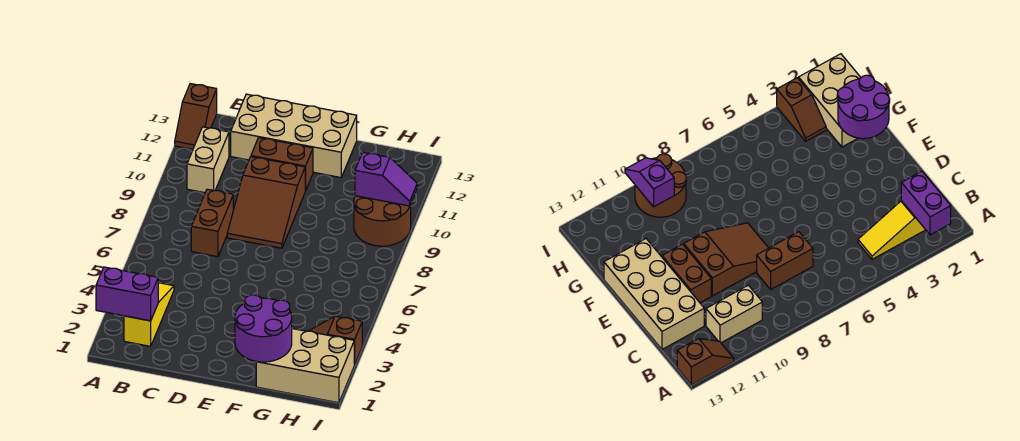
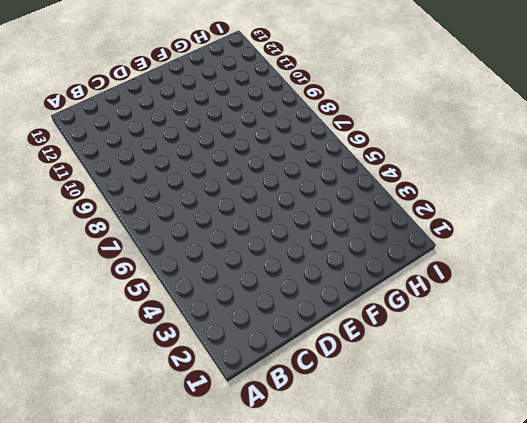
none -> brown 1x2 slope [175,84,217,149]
none -> yellow 1x3 slope [124,283,174,346]
none -> tan 1x2 brick [187,127,229,193]

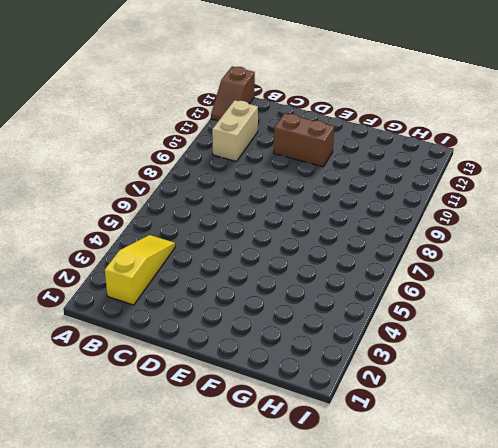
none -> brown 1x2 brick [191,189,233,257]
none -> tan 2x4 brick [231,94,357,178]
none -> brown 2x3 slope [227,157,305,248]

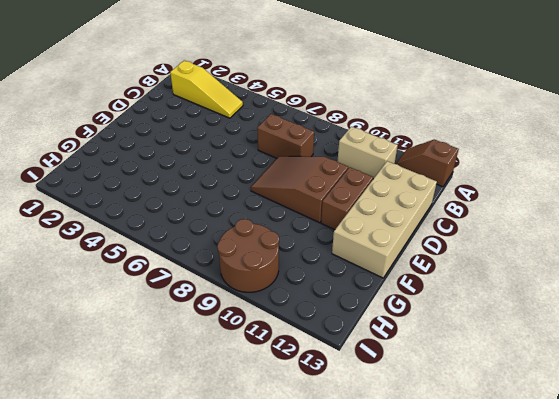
none -> tan 2x3 brick [256,329,355,403]
none -> brown 1x2 slope [310,316,362,364]
none -> purple 1x2 brick [96,267,158,321]

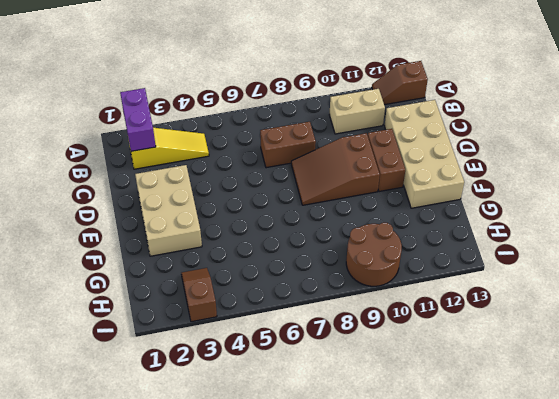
tan 2x3 brick [135,165,202,256] -> tan 2x3 brick moved to [256,329,355,403]
none -> purple 2x2 round brick [235,295,292,362]
none -> purple 1x2 slope [355,152,417,206]

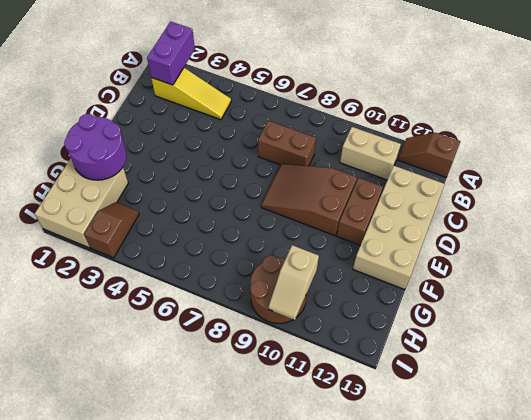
tan 1x2 slope [268,245,319,320] -> purple 1x2 slope [355,152,417,206]

